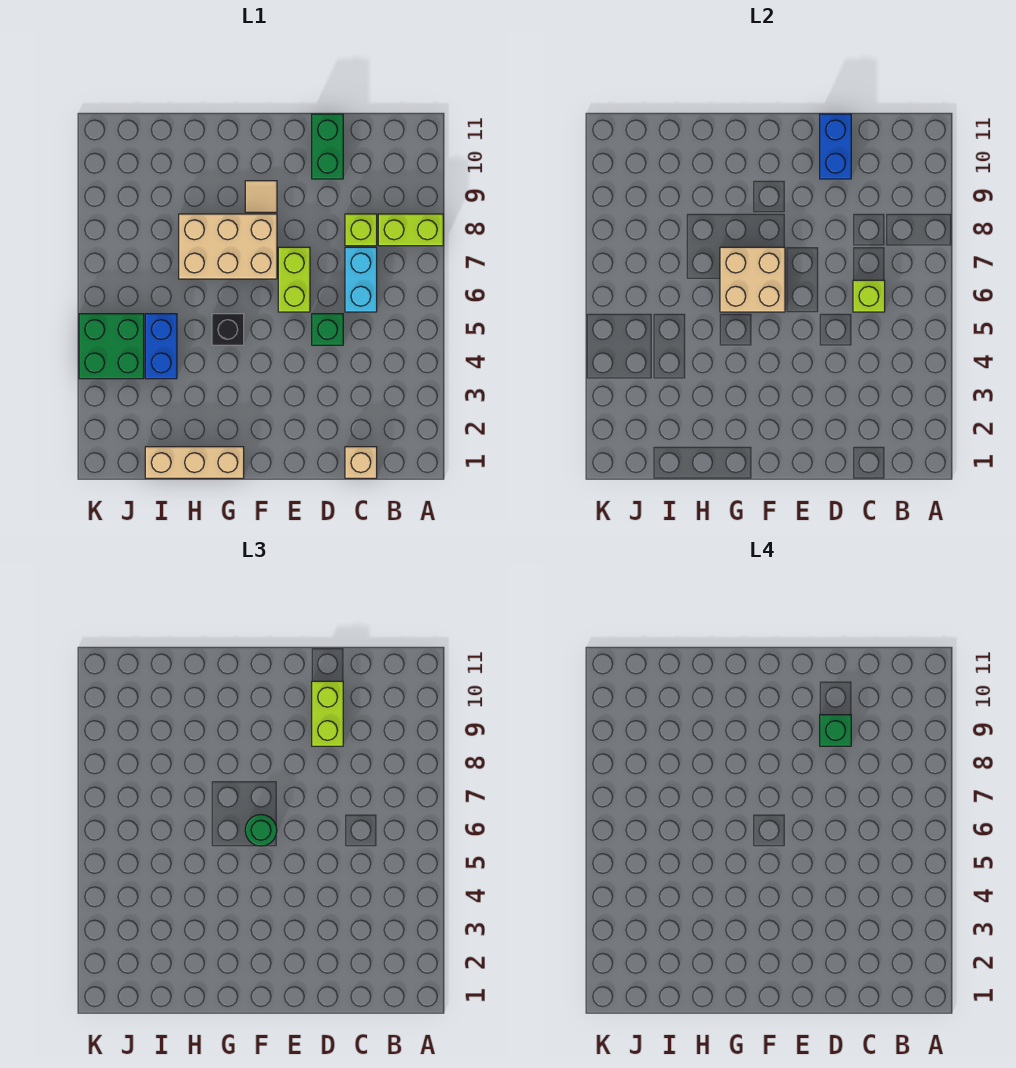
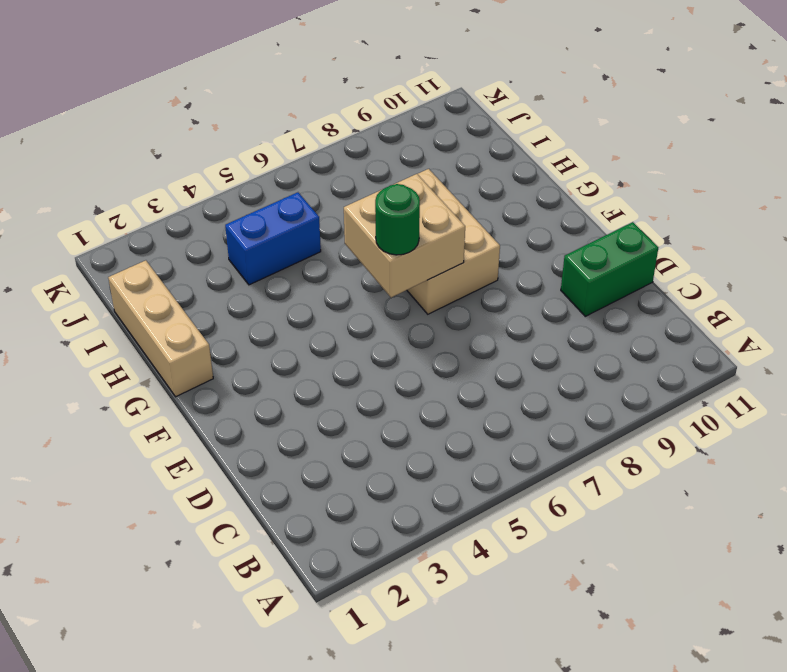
none -> lime 1x2 brick [378,214,443,246]
none -> tan 1x1 brick [345,447,377,478]
none -> cyan 1x2 brick [345,247,377,312]

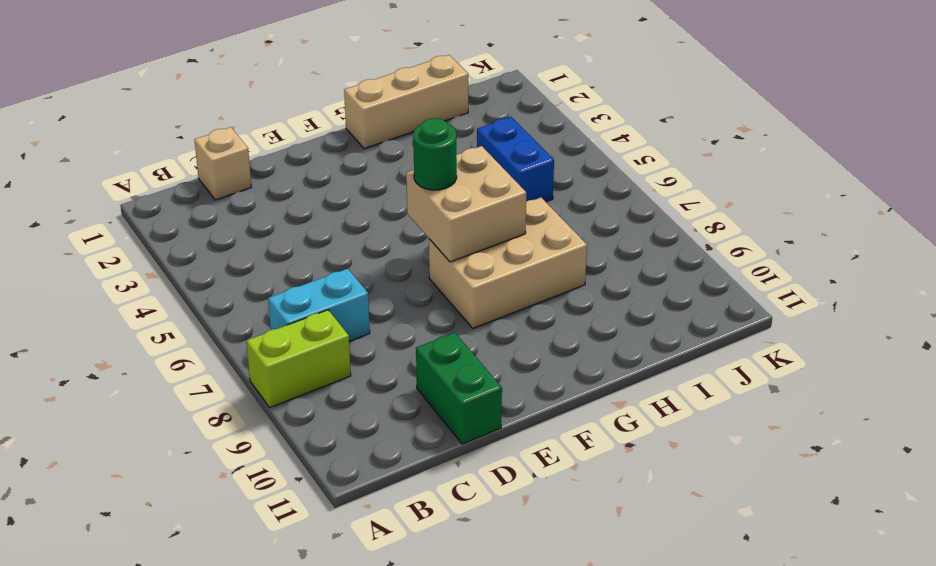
cyan 1x2 brick [268,269,370,341] -> cyan 1x2 brick turned to [345,247,377,312]
none -> lime 1x1 brick [345,214,377,246]
none -> green 1x1 brick [312,314,343,345]
none -> lime 1x2 brick [278,247,310,312]

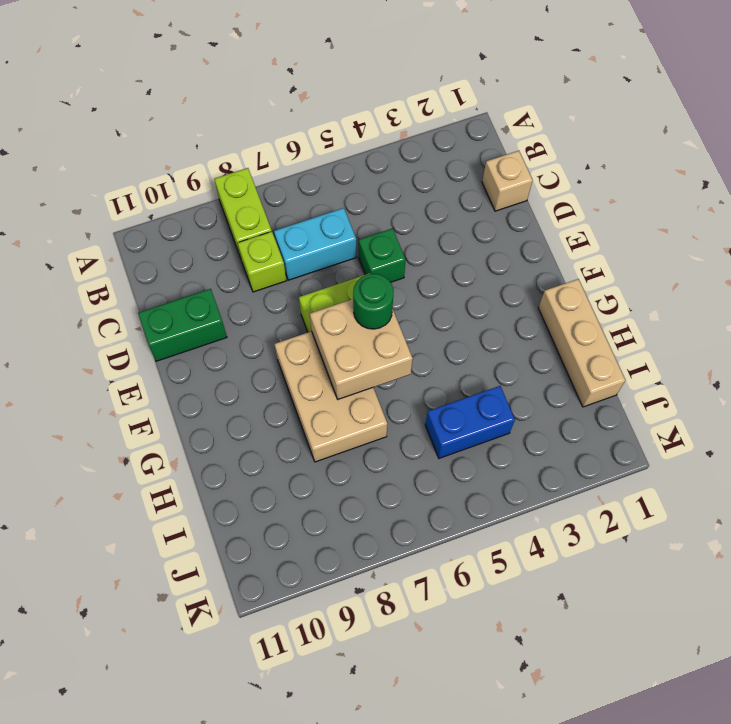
none -> tan 1x1 tile [245,181,277,212]
none -> black 1x1 brick [212,314,244,345]
none -> green 2x2 brick [79,314,144,379]

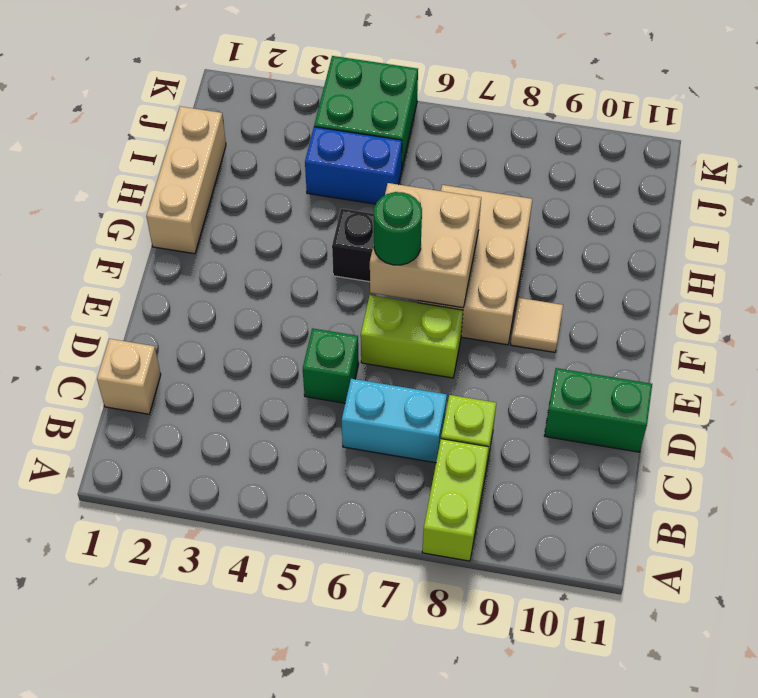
none -> lime 1x1 brick [853,280,885,312]
none -> blue 1x2 brick [820,114,851,179]
none -> lime 1x2 brick [312,681,343,746]

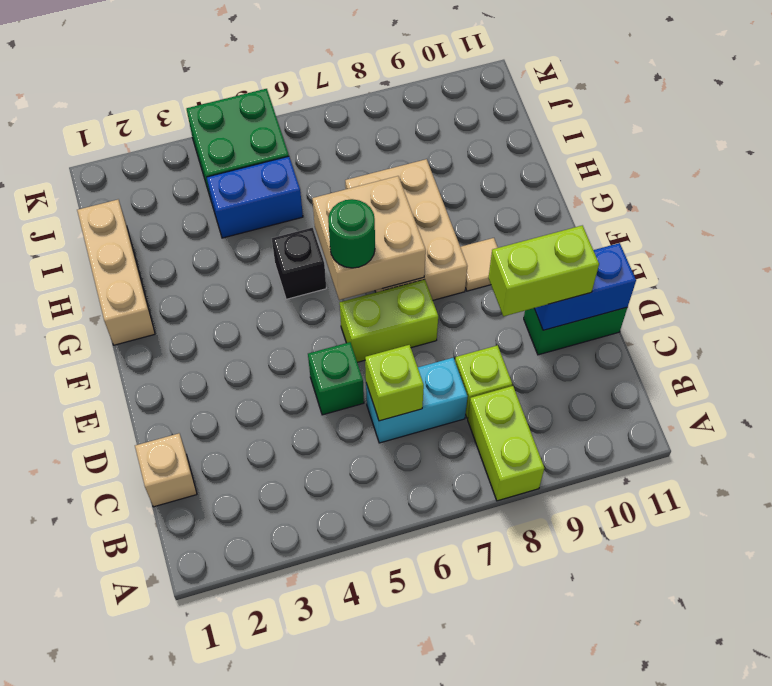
none -> green 1x1 brick [820,715,851,746]

